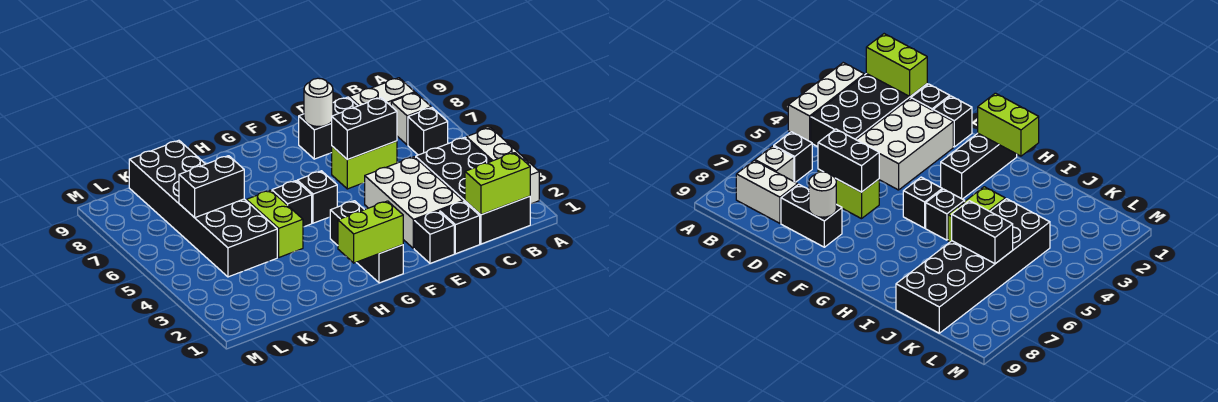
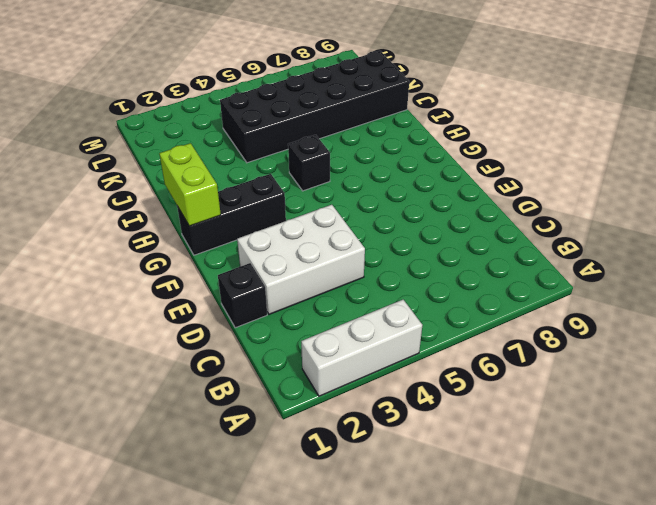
none -> black 2x4 brick [416,137,530,244]
none -> black 1x1 brick [408,107,448,155]
none -> white 1x1 brick [391,93,431,145]

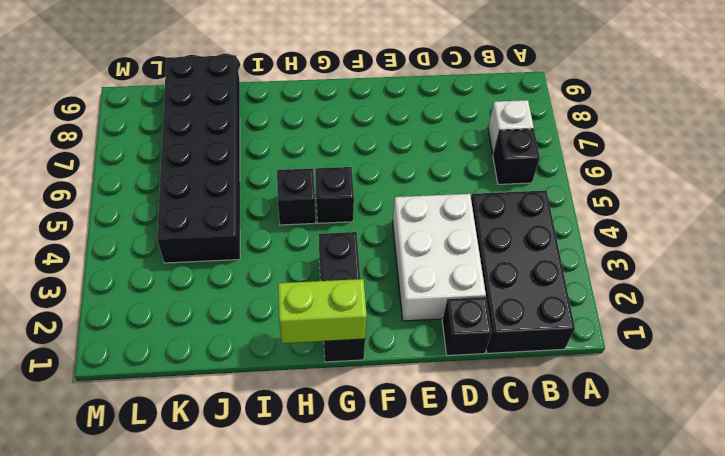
none -> white 1x3 brick [466,128,539,204]
none -> white 1x2 brick [349,78,415,106]
none -> lime 1x2 brick [332,141,397,189]

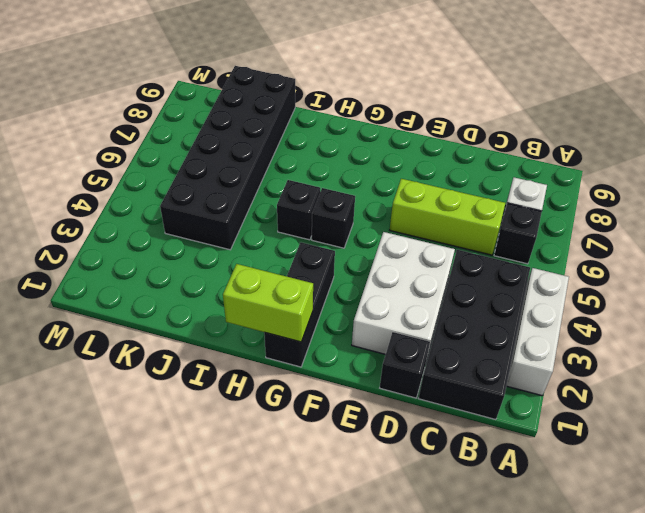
lime 1x3 brick [390,179,505,255] -> lime 1x2 brick [332,141,397,189]
none -> white 1x2 brick [349,78,415,106]
none -> black 1x2 brick [299,97,358,159]
none -> black 1x1 brick [414,211,454,263]

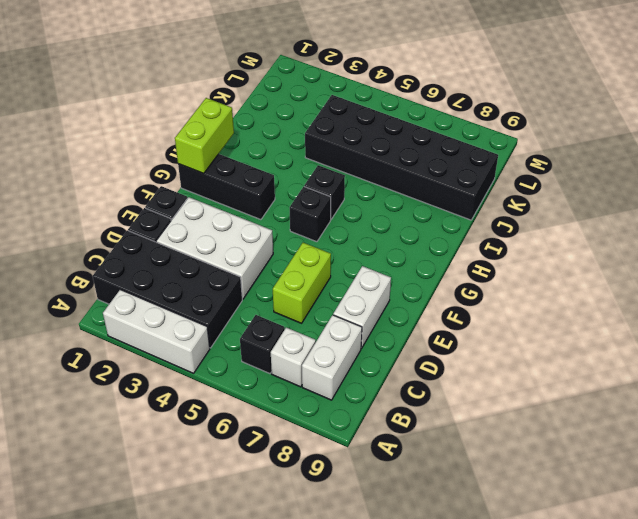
white 1x2 brick [333,266,391,348] -> black 1x2 brick [299,97,358,159]
none -> lime 1x2 brick [246,190,303,257]
none -> lime 1x2 brick [465,153,530,215]
none -> black 1x2 brick [332,98,397,160]

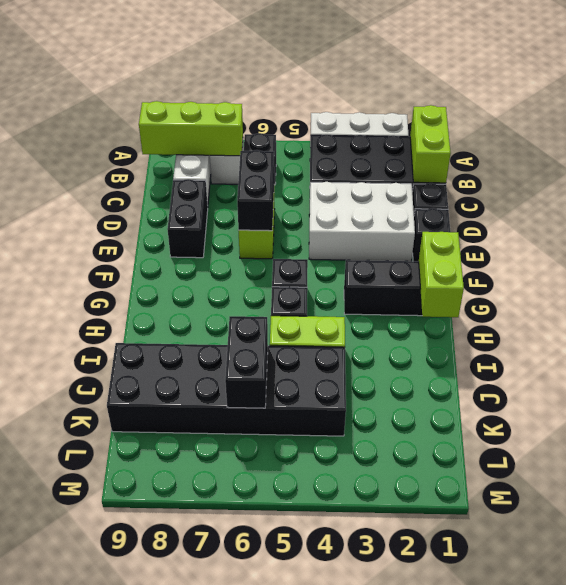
lime 1x3 brick [139,101,243,156] -> none
none -> white 1x1 round brick [304,78,333,126]

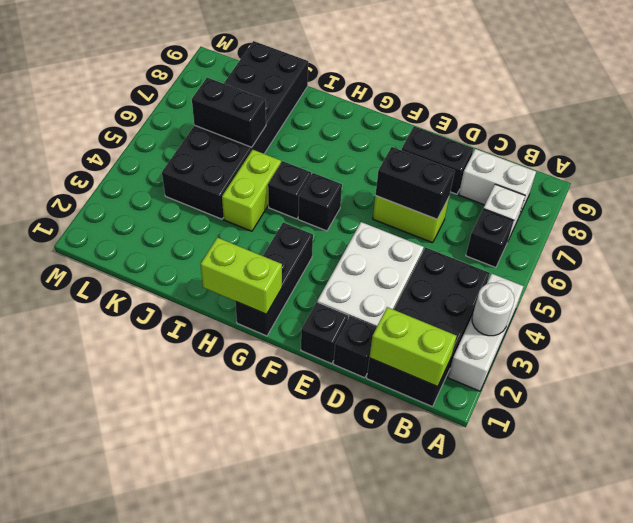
white 1x1 round brick [472,283,514,336] -> white 1x1 round brick moved to [304,78,333,126]

